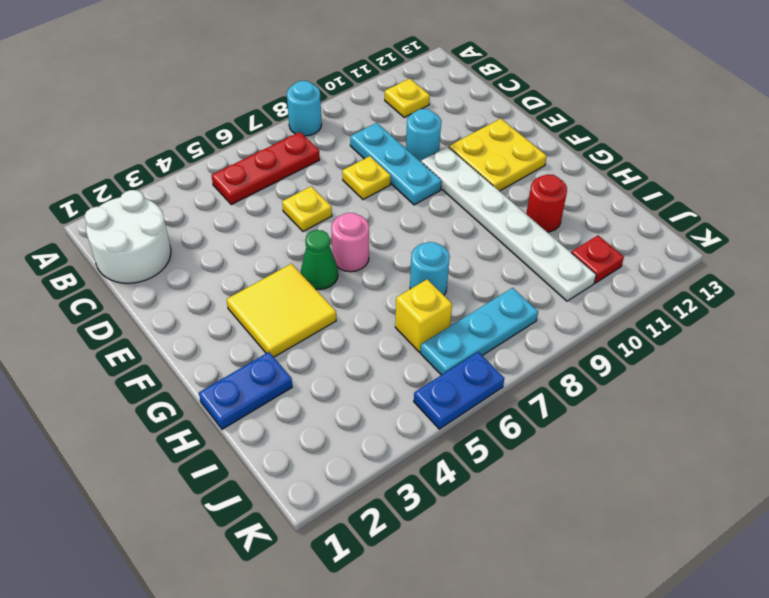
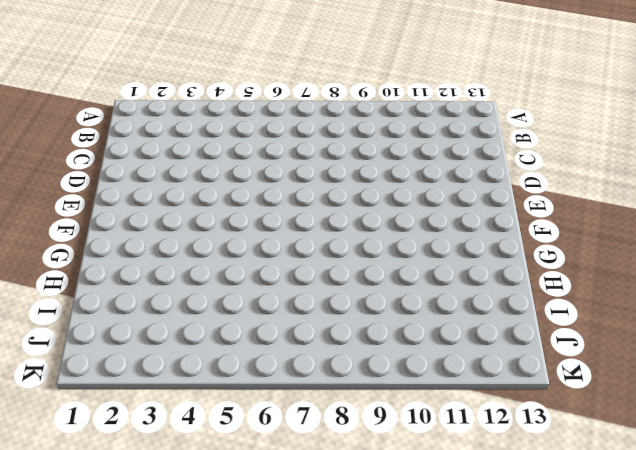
none -> cyan 1x1 round brick [287,81,322,136]
none -> white 2x2 round brick [84,190,171,283]
none -> red 1x3 plate [211,132,320,205]

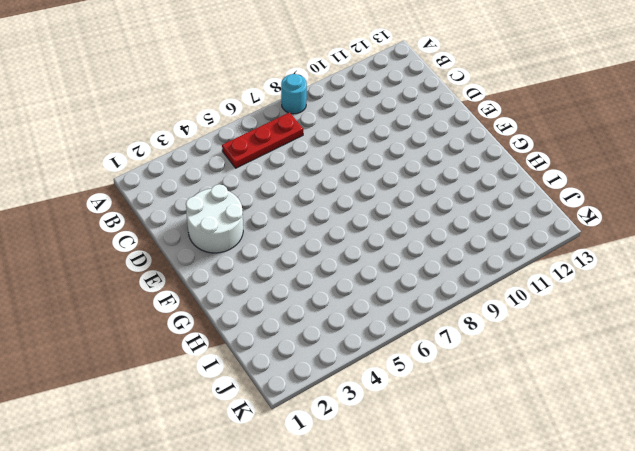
white 2x2 round brick [186,184,243,253] -> white 2x2 round brick moved to [84,190,171,283]
none -> yellow 1x1 plate [385,79,430,117]
none -> cyan 1x3 plate [350,123,442,205]
none -> yellow 1x1 plate [282,186,332,231]

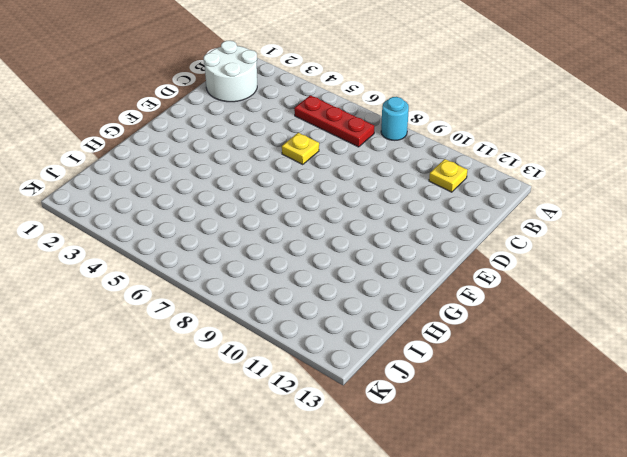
none -> cyan 1x3 plate [350,123,442,205]
none -> yellow 1x1 plate [342,156,391,200]
none -> cyan 1x1 round brick [406,109,441,161]

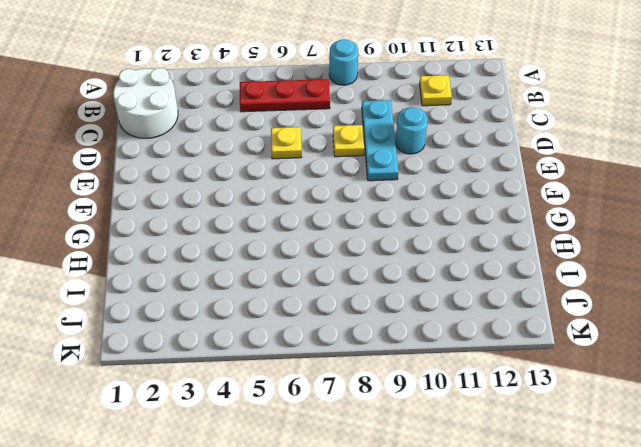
none -> white 1x6 plate [421,147,596,301]
none -> yellow 2x2 plate [449,118,547,191]
none -> yellow 2x2 tile [227,264,336,357]

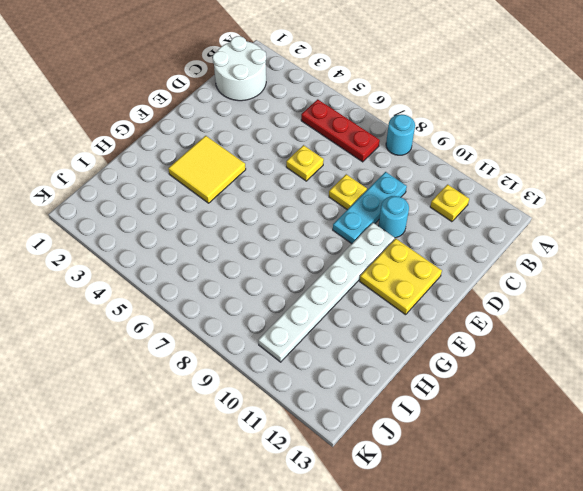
none -> green 1x1 cone [301,230,338,289]
none -> pink 1x1 round brick [331,213,369,272]
none -> blue 1x2 plate [199,352,292,429]

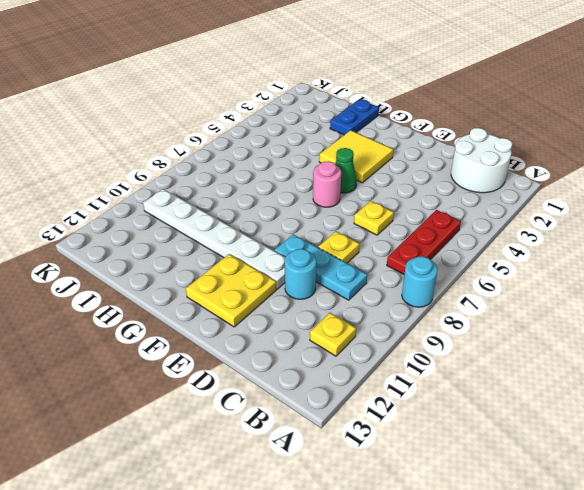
none -> cyan 1x1 round brick [410,242,450,295]
none -> red 1x1 round brick [526,174,567,232]
none -> yellow 1x1 brick [395,279,452,352]

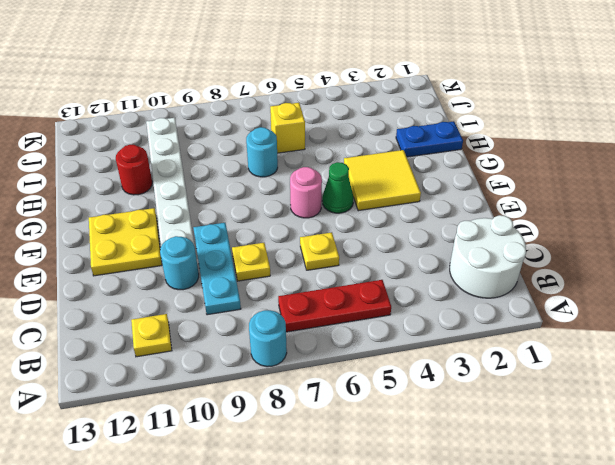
none -> cyan 1x3 plate [420,288,538,375]
none -> red 1x1 plate [571,235,624,283]
none -> blue 1x2 plate [414,352,504,429]

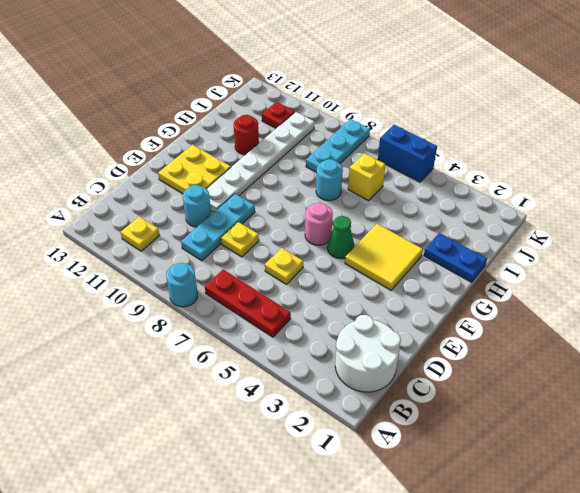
cyan 1x3 plate [306,119,370,173] -> cyan 1x3 plate turned to [420,288,538,375]
blue 1x2 brick [378,125,437,182] -> blue 1x2 plate [414,352,504,429]

